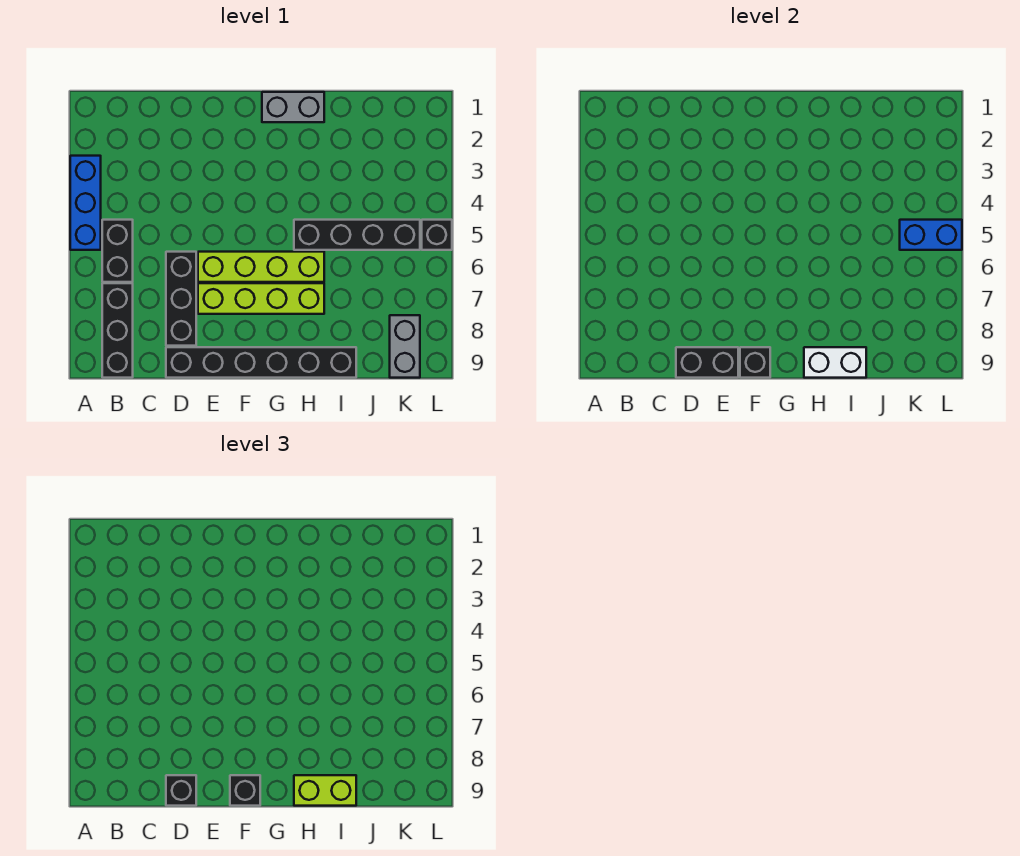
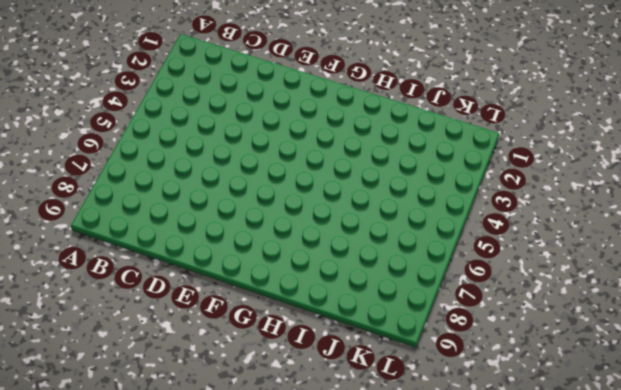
none -> blue 1x3 brick [70,156,101,250]
none -> black 1x2 brick [102,220,133,282]
none -> black 1x3 brick [102,283,133,378]

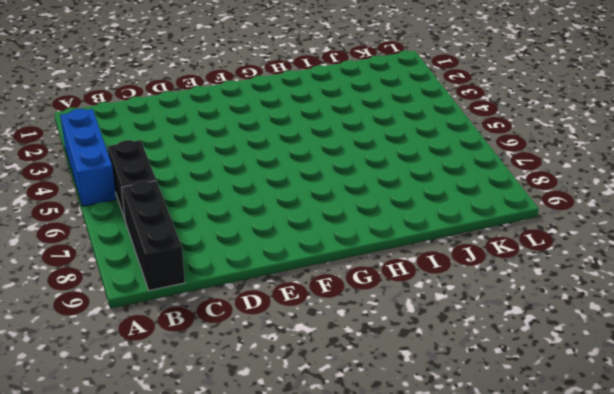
none -> black 1x3 brick [166,252,196,346]
none -> black 1x6 brick [166,347,356,378]
none -> lime 1x4 brick [198,252,324,282]

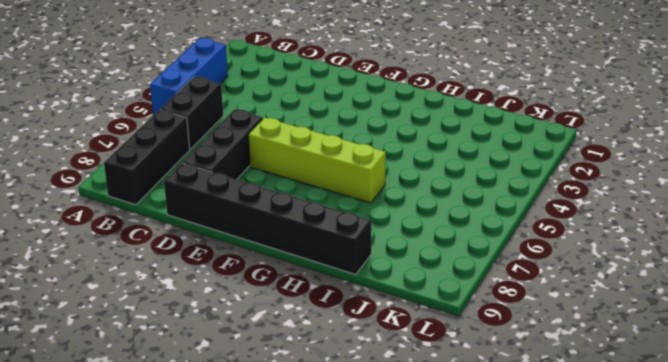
none -> lime 1x4 brick [198,283,324,314]
none -> grey 1x2 brick [262,92,324,122]
none -> black 1x4 brick [294,220,420,250]

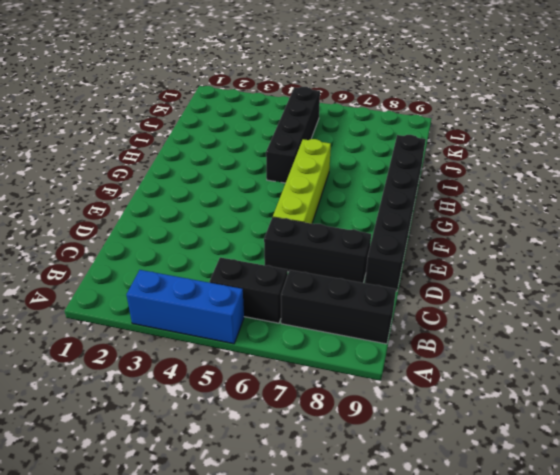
none -> lime 1x4 brick [198,283,324,314]
none -> grey 1x2 brick [262,92,324,122]
none -> grey 1x2 brick [390,315,420,378]

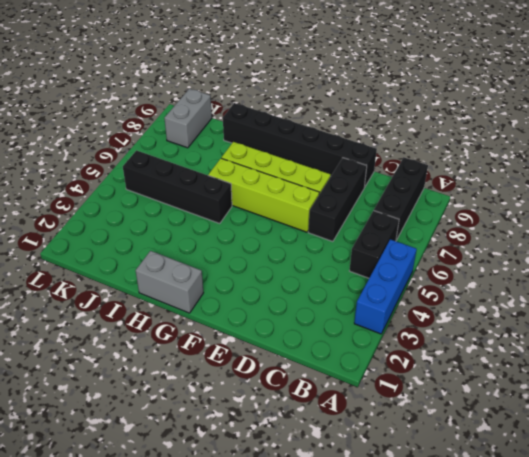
none -> black 1x1 brick [422,220,452,250]
none -> black 1x2 brick [676,347,738,378]
none -> black 1x1 brick [740,347,770,378]

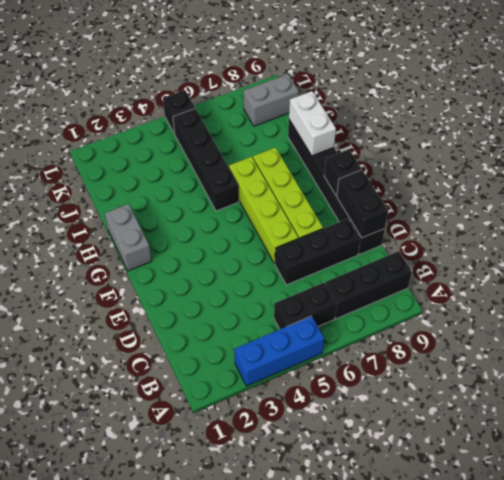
none -> blue 1x2 brick [900,220,962,250]
none -> black 1x1 brick [166,775,196,806]
none -> black 1x1 brick [230,775,260,806]

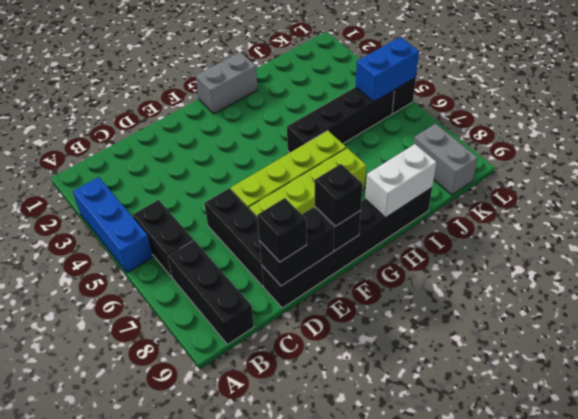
none -> lime 1x2 brick [294,775,356,806]

